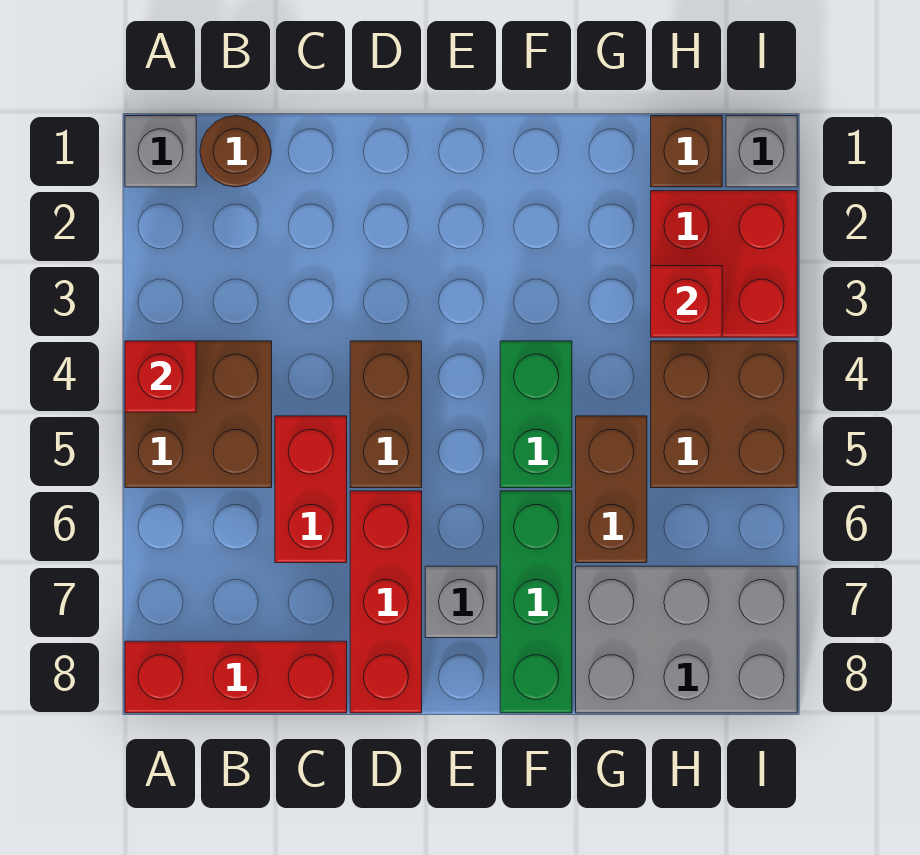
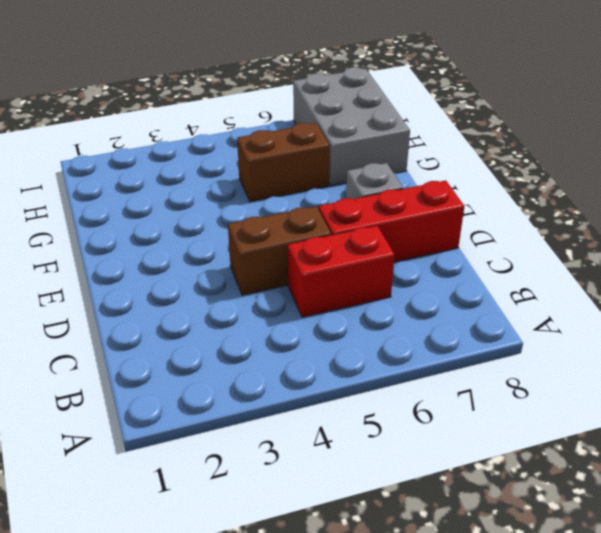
none -> grey 1x1 brick [125,116,196,187]
none -> brown 2x2 brick [125,341,272,488]
none -> red 1x3 brick [125,641,347,713]

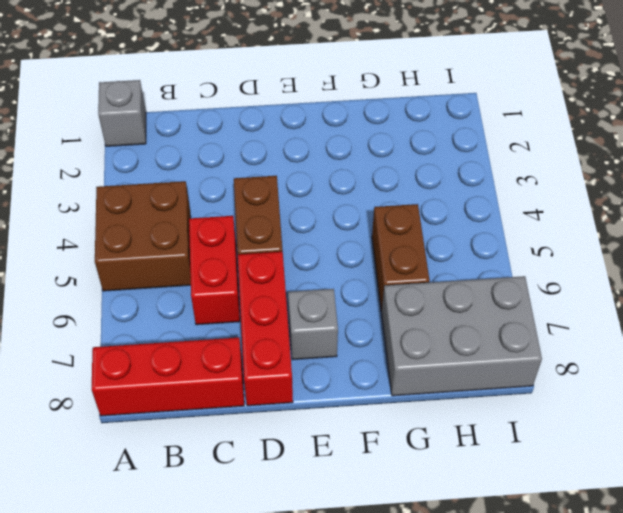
none -> brown 1x1 round brick [200,116,271,187]
none -> green 1x2 brick [500,341,572,488]
none -> green 1x3 brick [500,491,572,713]

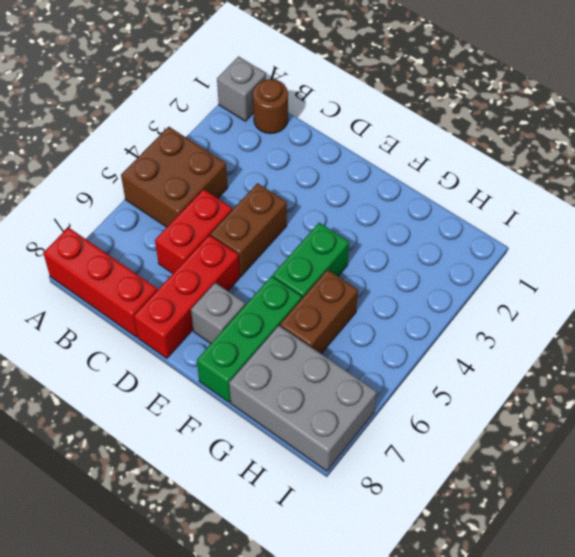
none -> brown 1x1 brick [651,116,722,187]
none -> red 2x2 brick [651,191,797,337]
none -> brown 2x2 brick [651,341,797,488]

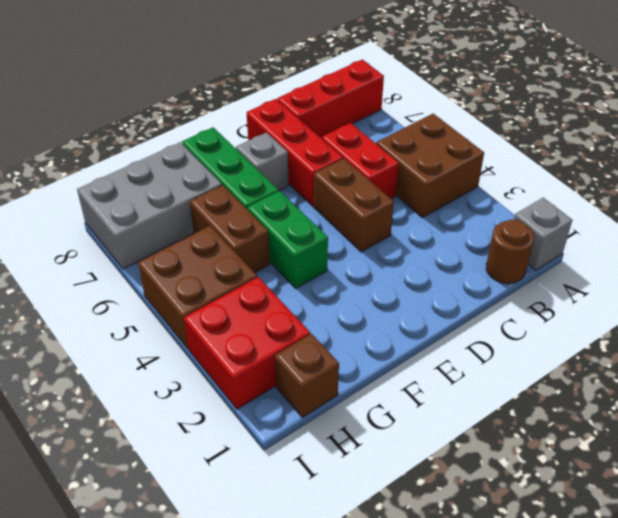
none -> grey 1x1 brick [726,116,797,187]
none -> red 1x1 brick [125,341,196,412]
none -> red 1x1 brick [651,266,722,337]

